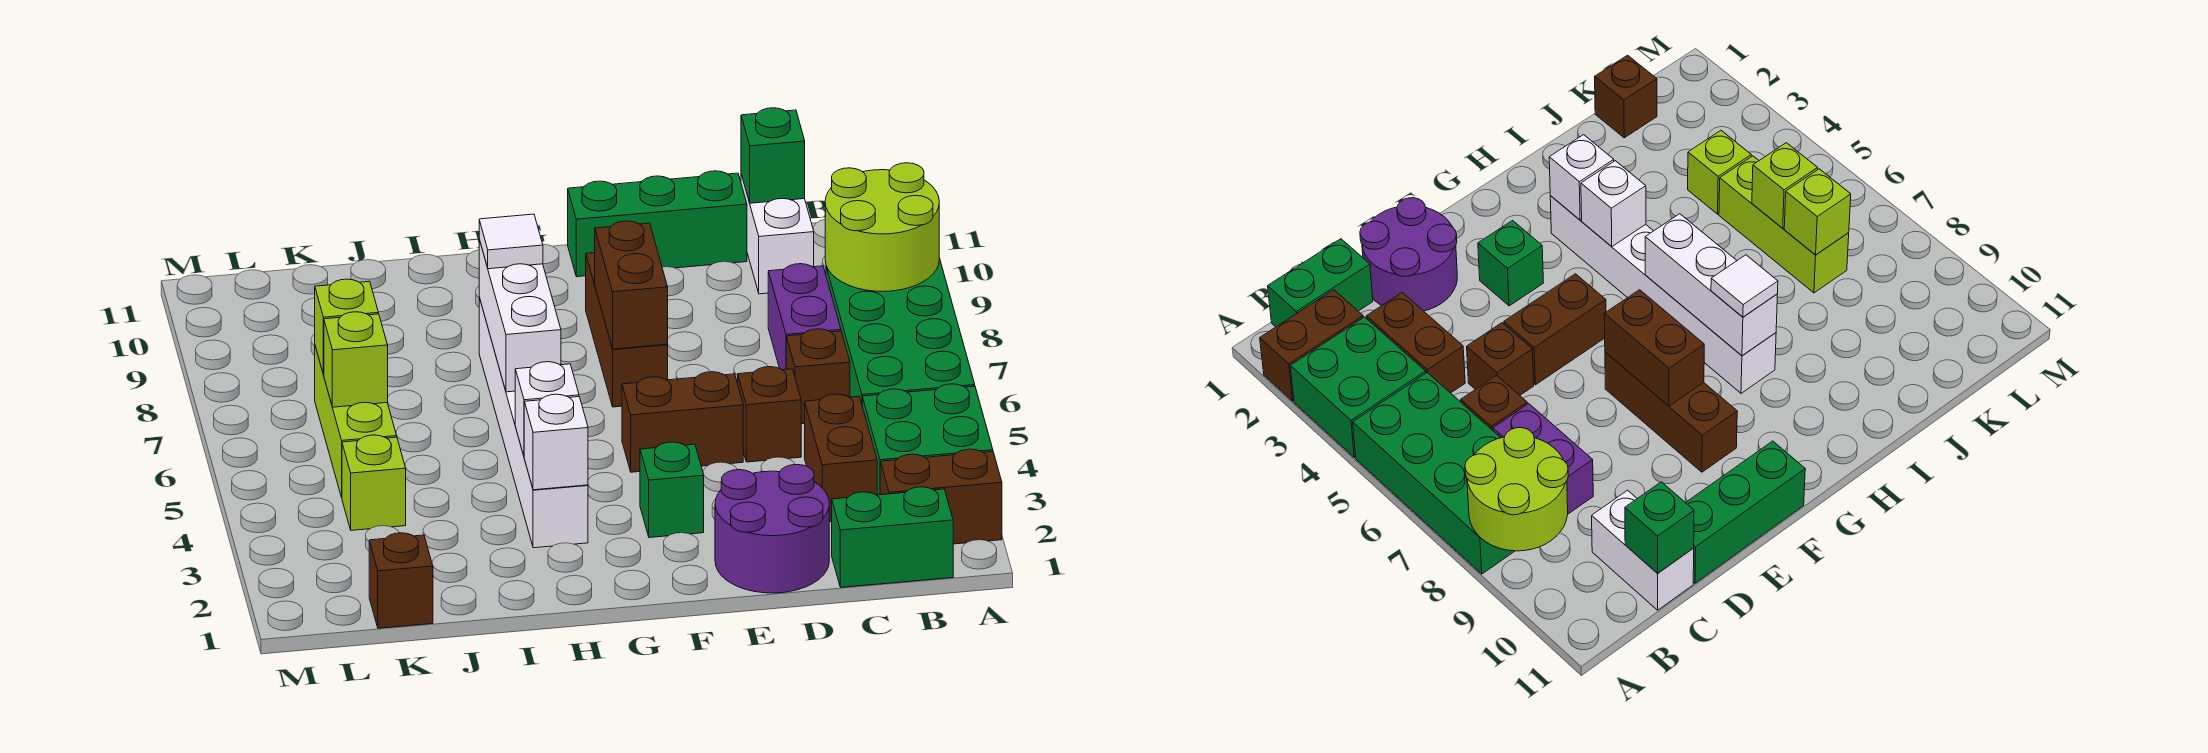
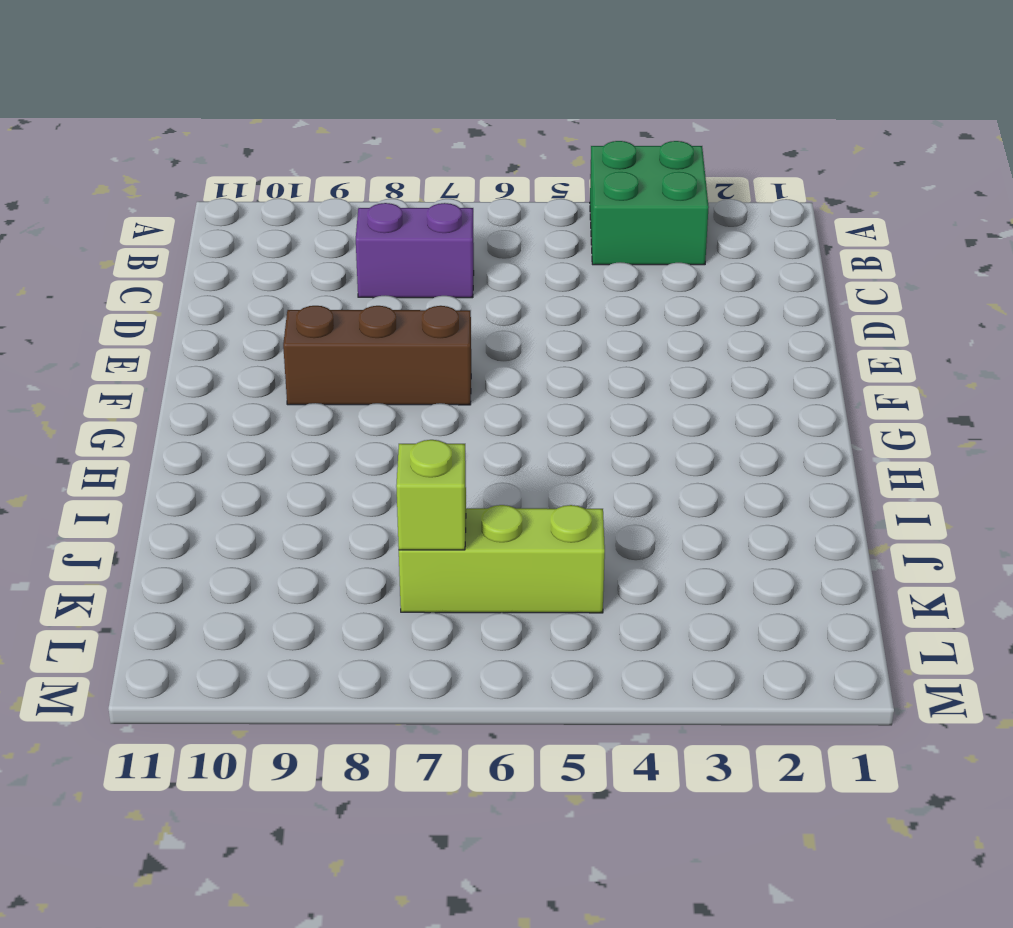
none -> brown 1x2 brick [880,449,1002,544]
none -> green 2x4 brick [826,258,975,403]
none -> green 1x2 brick [832,487,953,587]

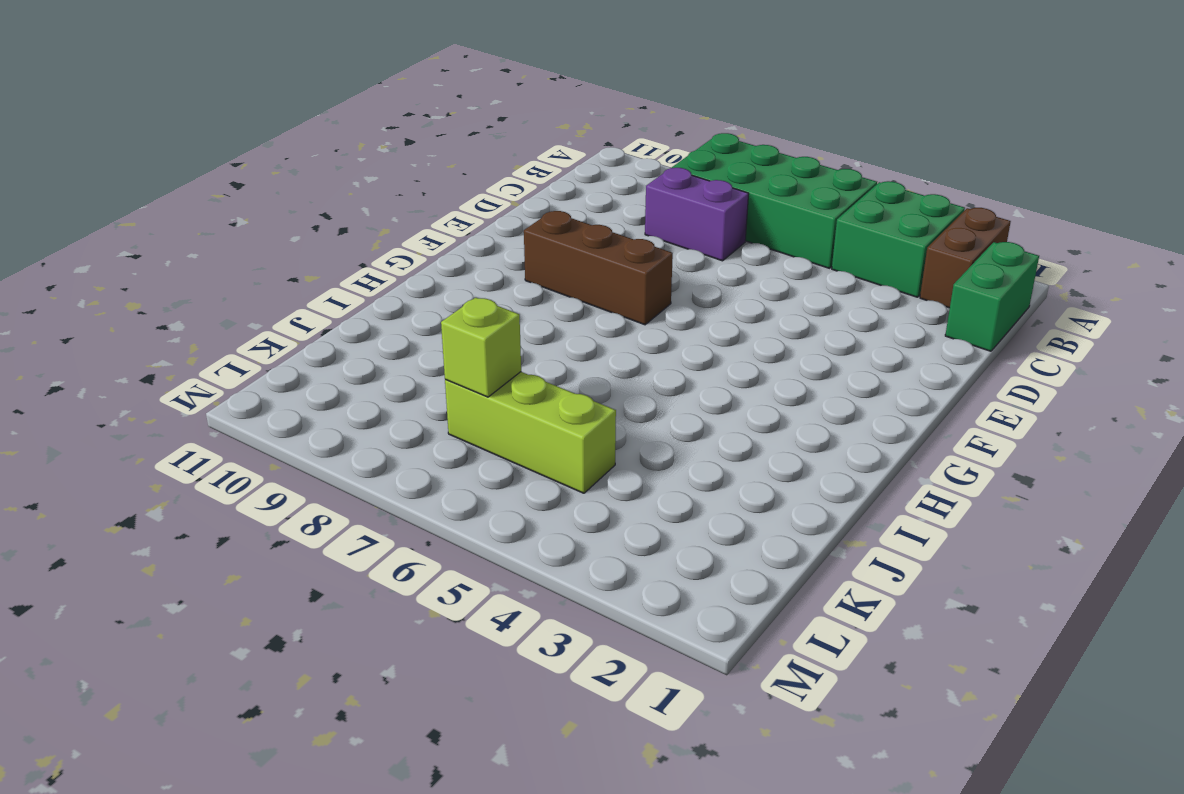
none -> brown 1x2 brick [805,394,877,522]
none -> brown 1x1 brick [786,329,850,424]
none -> white 1x2 brick [741,174,814,294]

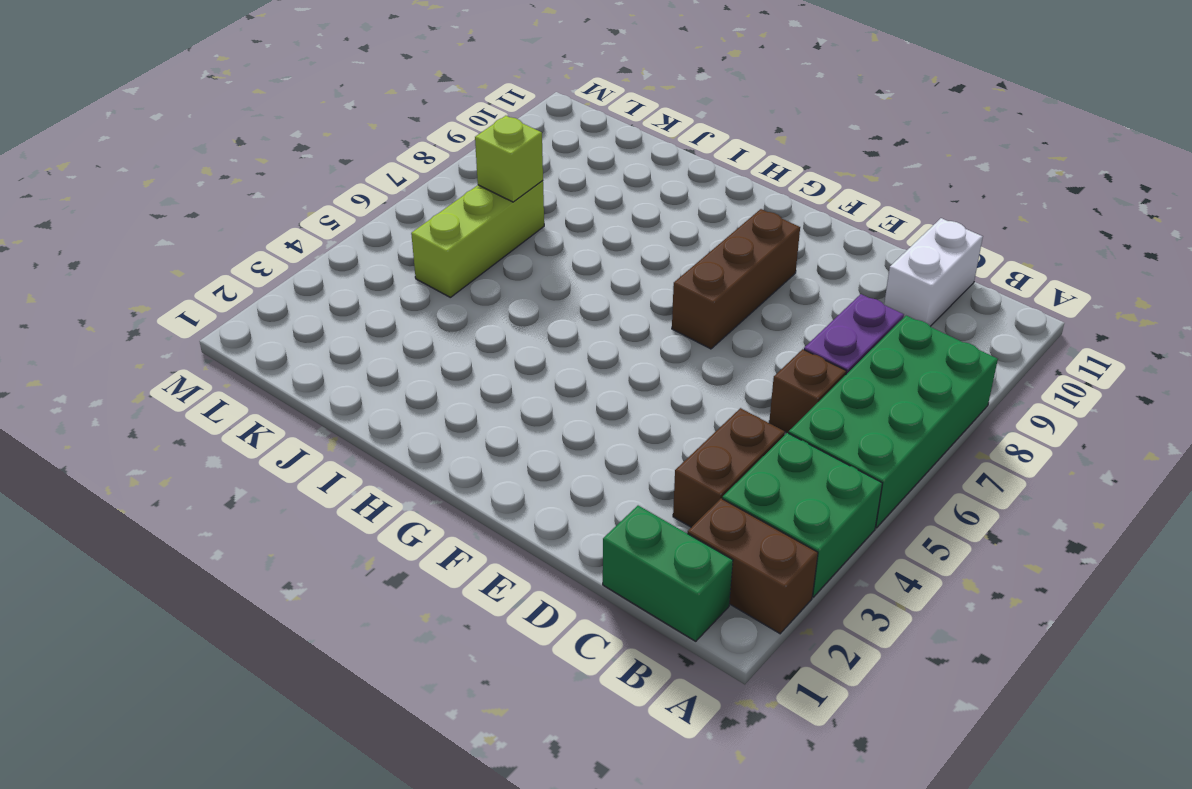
none -> purple 2x2 round brick [715,465,829,593]
none -> brown 1x1 brick [738,367,801,462]
none -> green 1x3 brick [568,171,747,277]

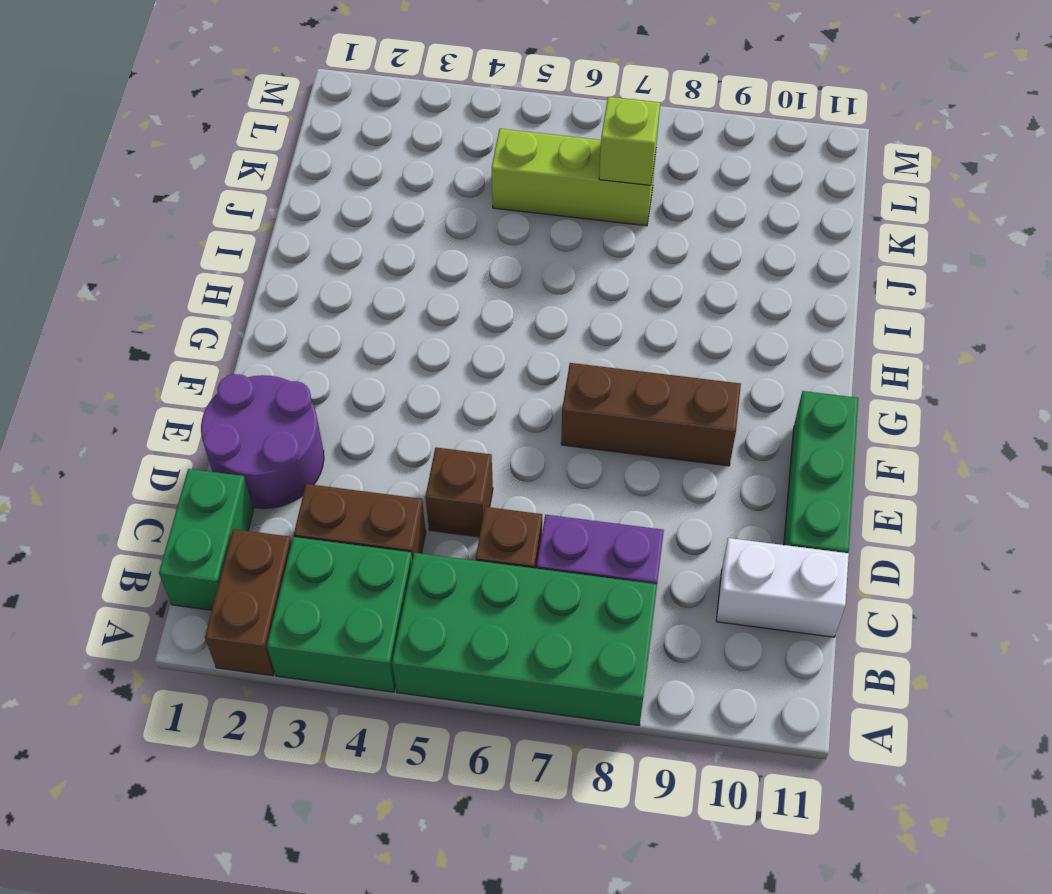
none -> brown 1x2 brick [622,372,743,472]
none -> green 1x1 brick [640,442,704,538]
none -> white 1x6 brick [479,298,588,548]

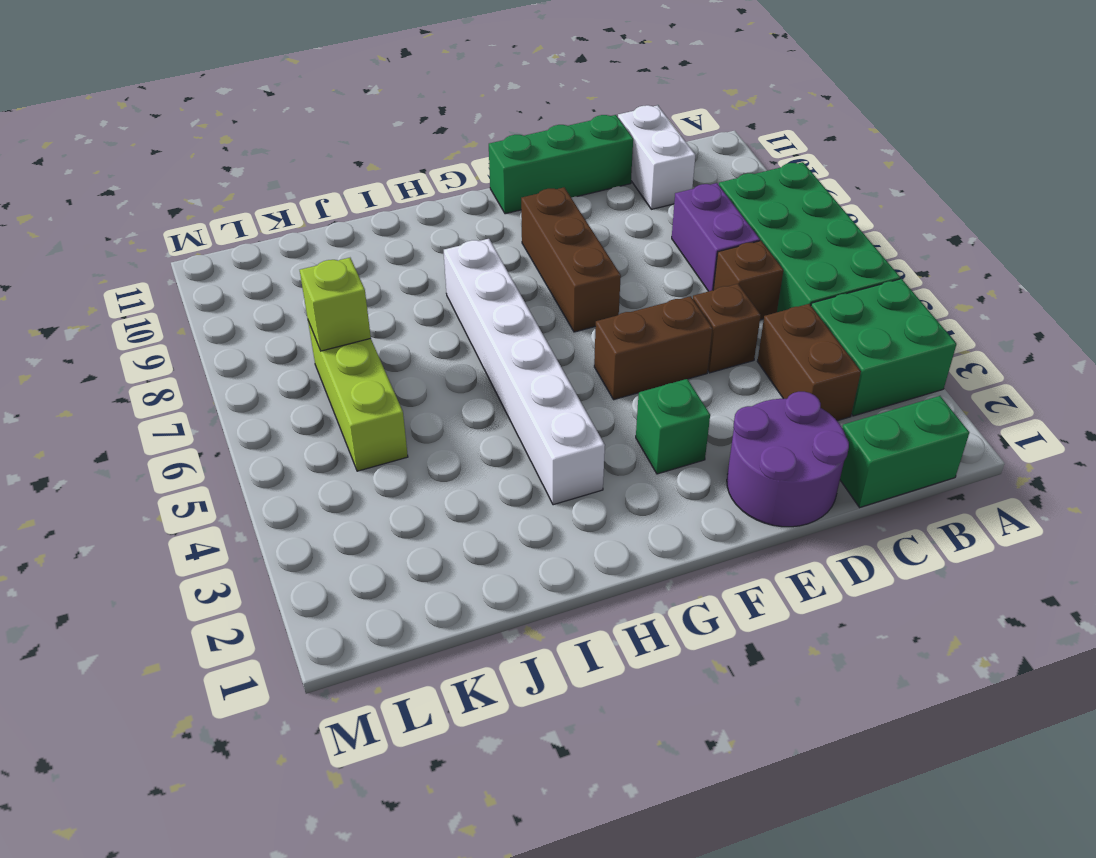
none -> brown 1x2 brick [880,449,1002,544]
none -> brown 1x1 brick [369,533,433,628]
none -> lime 1x1 brick [342,435,406,530]

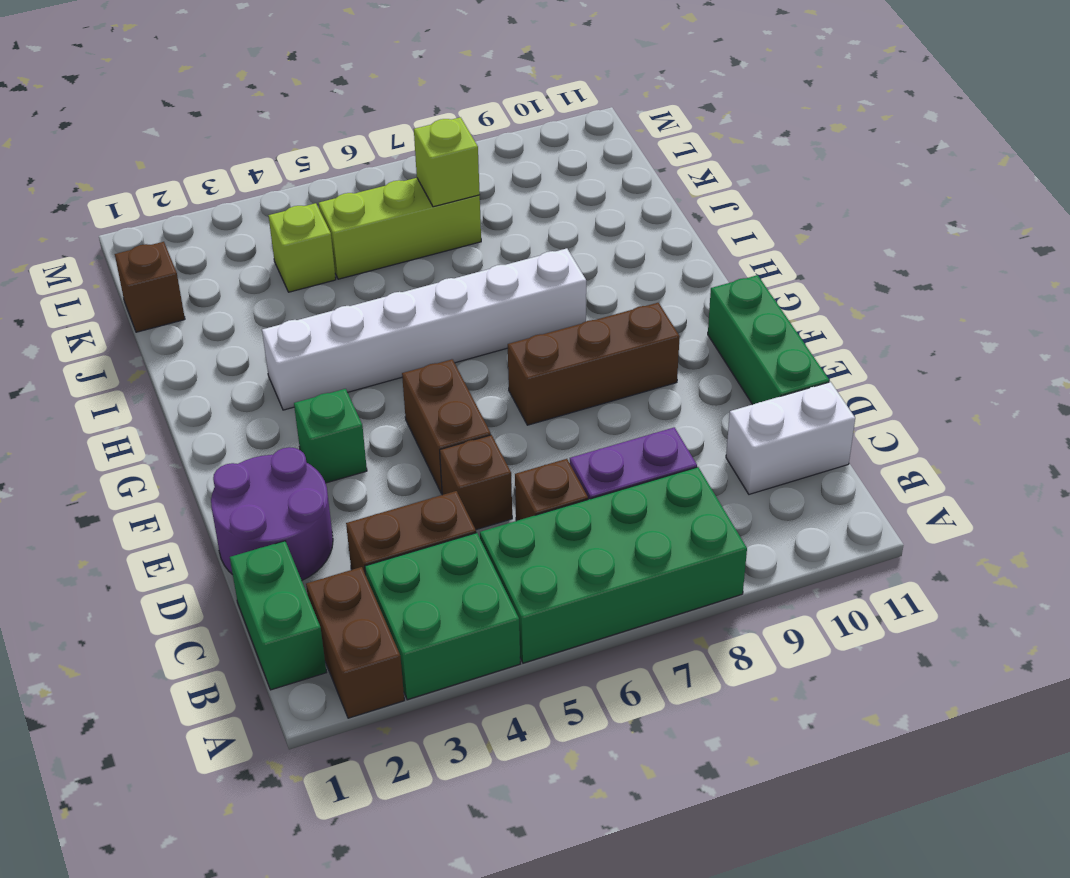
none -> lime 2x2 round brick [825,163,939,292]
none -> green 1x1 brick [741,108,805,203]
none -> brown 1x2 brick [595,221,668,349]

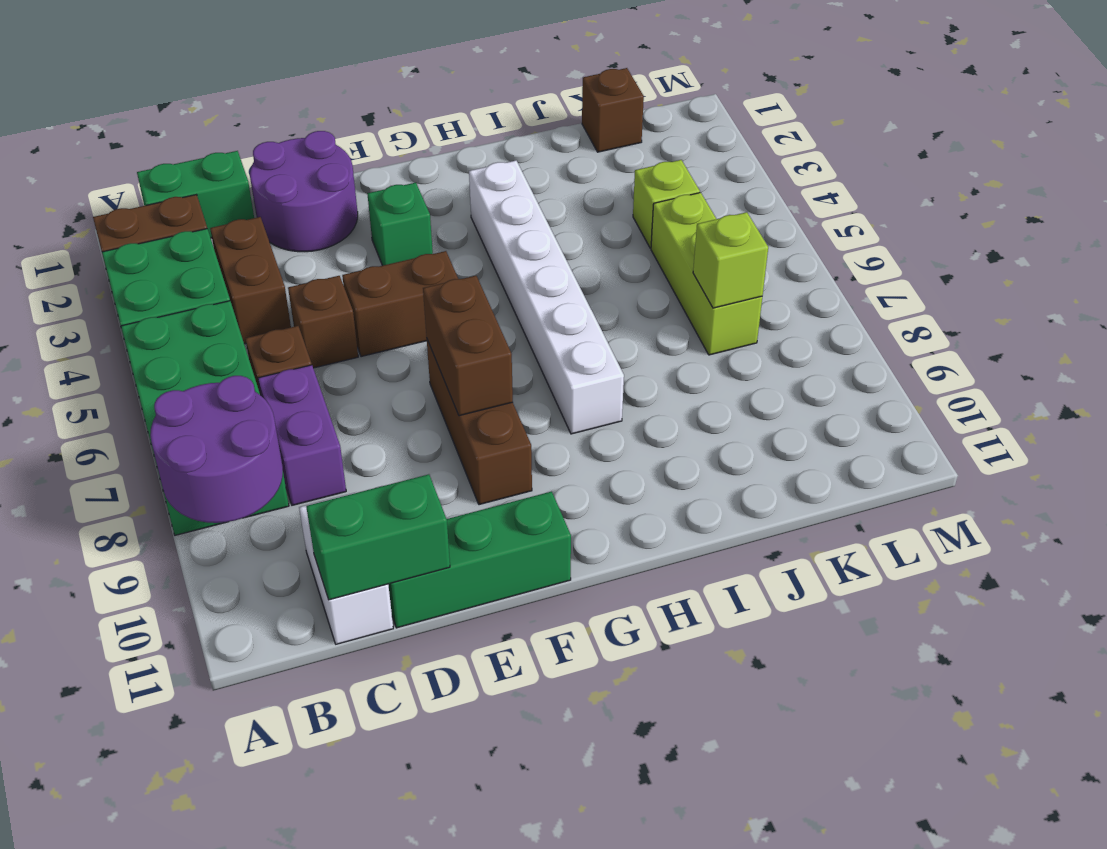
purple 2x2 round brick [150,376,283,523] -> lime 2x2 round brick [825,163,939,292]
green 1x2 brick [306,474,450,600] -> green 1x1 brick [741,108,805,203]
none -> white 1x1 brick [524,394,588,490]
none -> white 1x1 brick [515,362,579,456]
none -> white 1x3 brick [479,240,561,392]

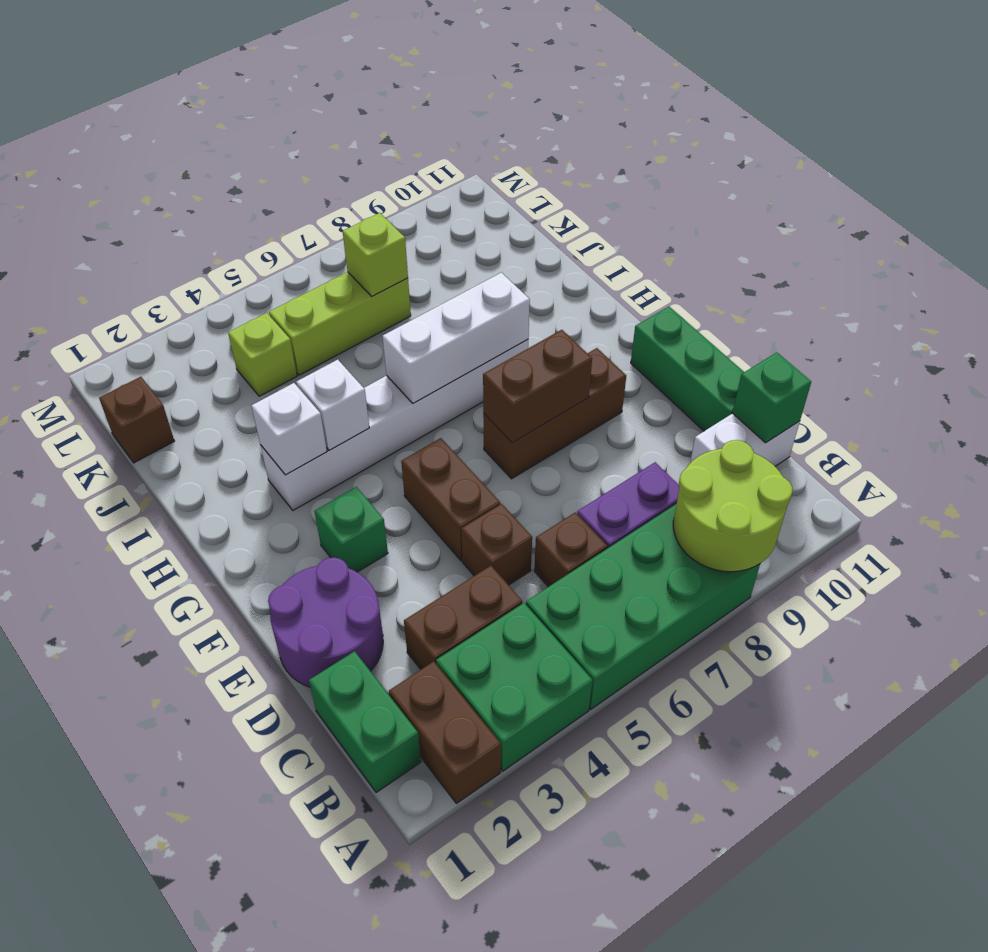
none -> lime 1x1 brick [324,312,388,407]
none -> white 1x1 tile [479,214,543,269]

